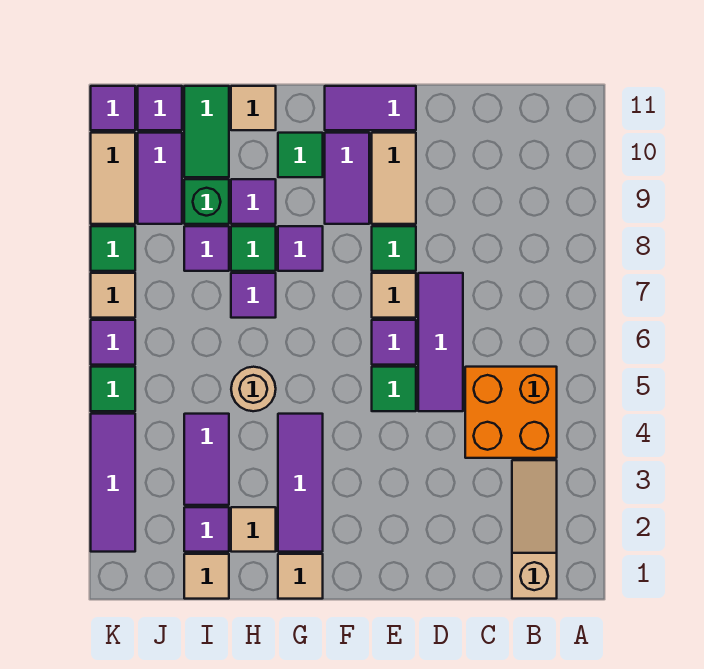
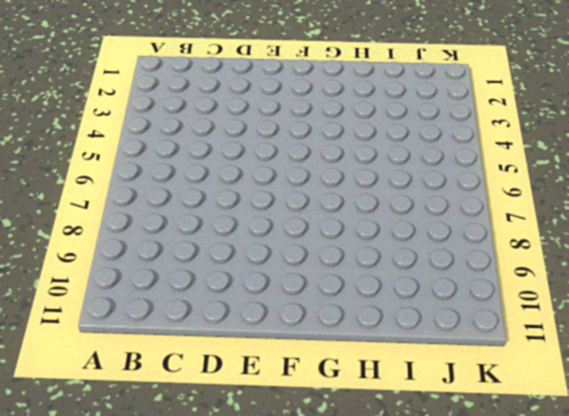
none -> tan 1x3 slope [512,460,557,599]
none -> orange 2x2 brick [465,367,557,458]
none -> purple 1x3 tile [418,273,463,411]
none -> green 1x1 tile [372,367,416,411]

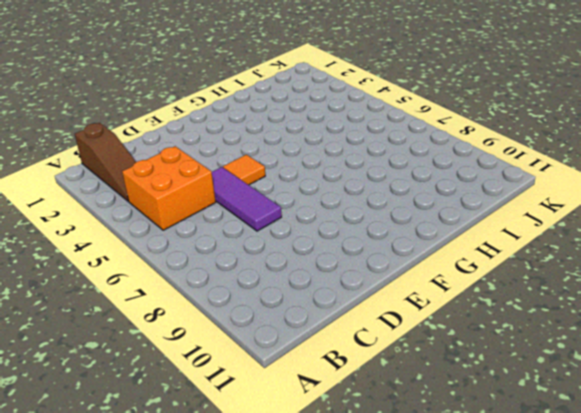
brown 1x3 slope [75,123,136,201] -> tan 1x3 slope [512,460,557,599]
orange 1x1 tile [223,155,265,185] -> green 1x1 tile [372,367,416,411]
none -> purple 1x1 tile [372,320,416,365]
none -> tan 1x1 tile [372,273,416,318]
none -> green 1x1 tile [372,226,416,271]
none -> tan 1x2 tile [372,133,416,224]

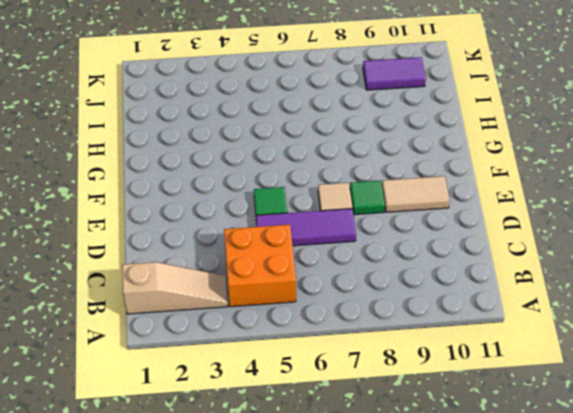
none -> purple 1x1 tile [372,320,416,365]
none -> purple 1x2 tile [325,86,416,130]
none -> purple 1x2 tile [325,133,369,224]
none -> tan 1x1 tile [278,554,323,599]

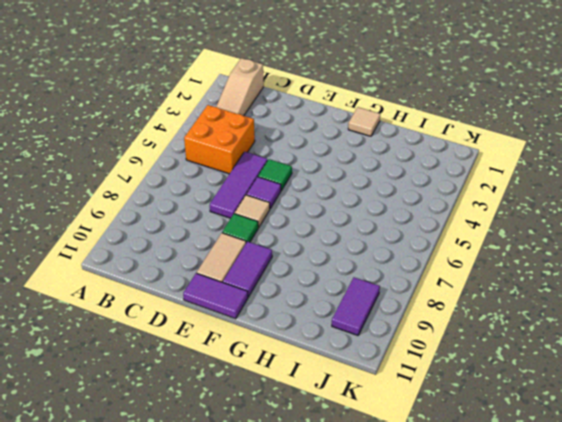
none -> purple 1x3 tile [278,414,323,552]
none -> purple 1x1 tile [278,226,323,271]
none -> green 1x1 tile [278,133,323,177]
none -> tan 1x1 tile [231,507,276,552]

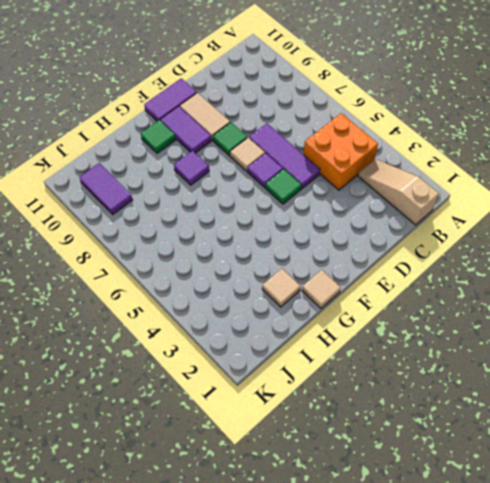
none -> purple 1x3 tile [278,414,323,552]
none -> tan 1x1 round brick [231,367,276,411]
none -> purple 1x1 tile [231,273,276,318]
none -> green 1x1 tile [231,226,276,271]

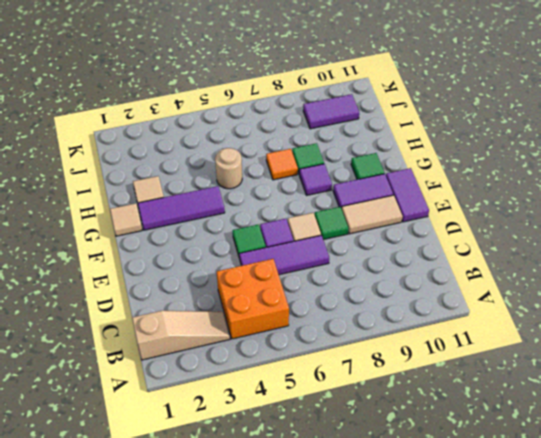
orange 1x1 tile [266,149,298,180] -> purple 1x1 tile [231,273,276,318]
none -> purple 1x1 tile [231,179,276,224]
none -> tan 1x1 tile [231,86,276,130]
none -> tan 1x1 tile [184,554,229,599]
none -> purple 1x1 tile [184,507,229,552]

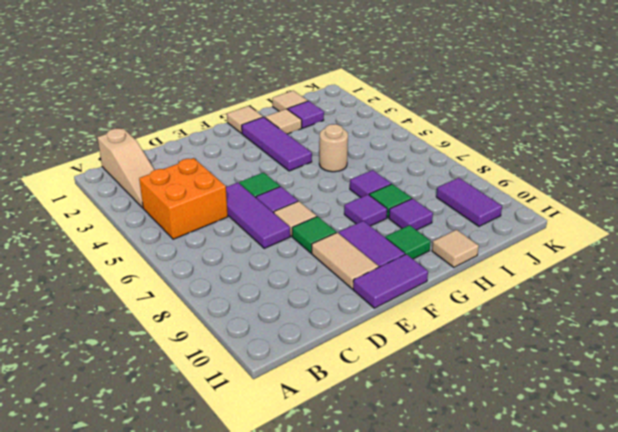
none -> purple 1x2 tile [184,414,229,505]
none -> purple 1x1 tile [184,226,229,271]
none -> green 1x1 brick [184,179,229,224]
none -> green 1x2 tile [184,86,229,177]

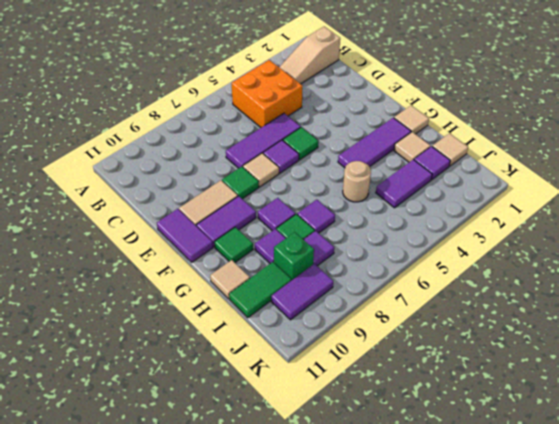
none -> purple 1x1 tile [138,86,182,130]
none -> purple 1x3 tile [91,414,135,552]
none -> green 1x1 tile [91,367,135,411]
none -> purple 1x1 tile [91,320,135,365]

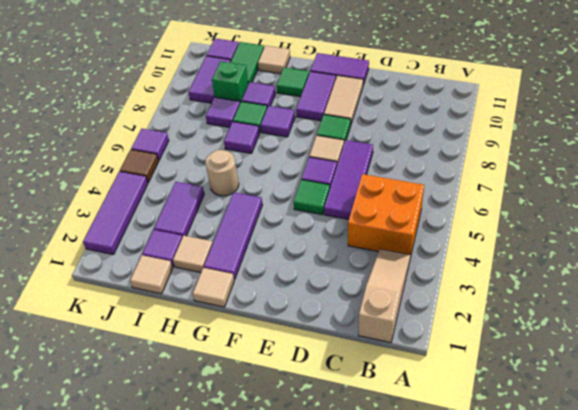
brown 1x1 tile [120,150,159,182] -> green 1x1 tile [91,367,135,411]
none -> tan 1x1 tile [91,273,135,318]
none -> green 1x1 tile [91,226,135,271]
none -> tan 1x2 tile [91,133,135,224]
none -> purple 1x1 tile [91,86,135,130]

